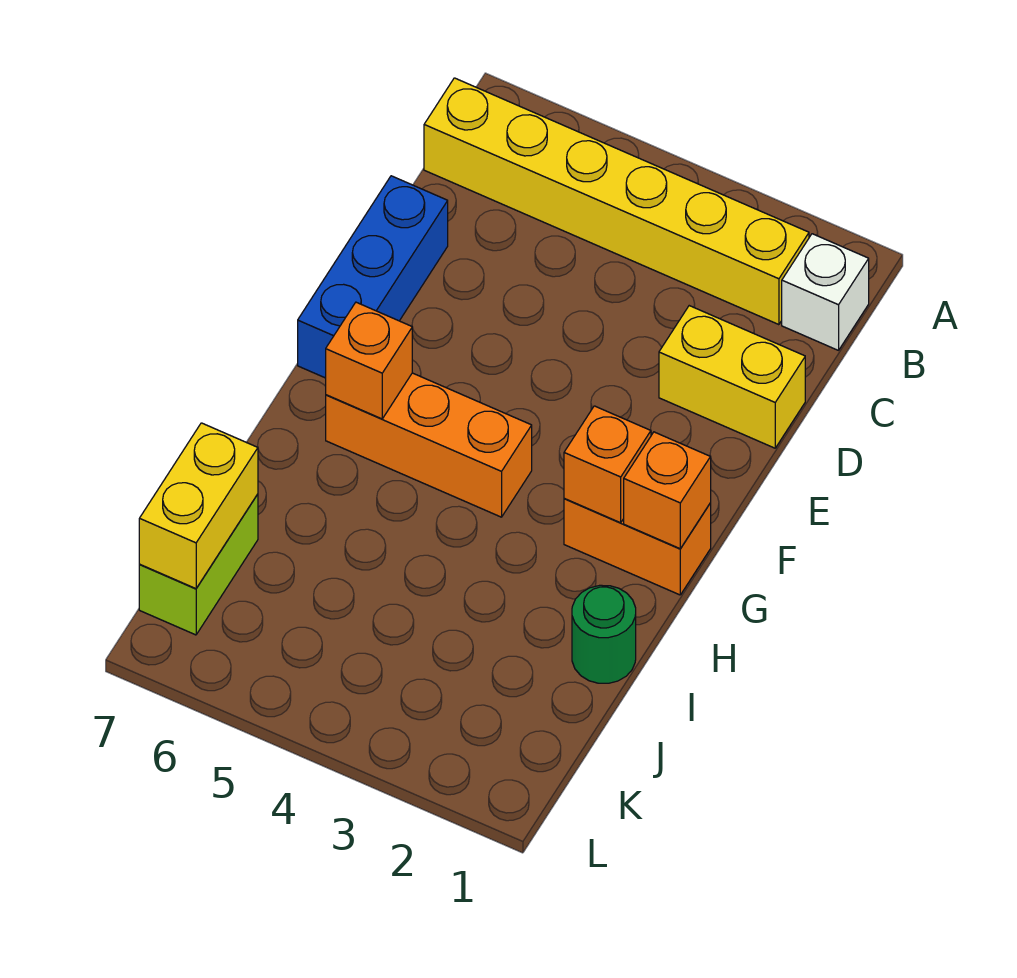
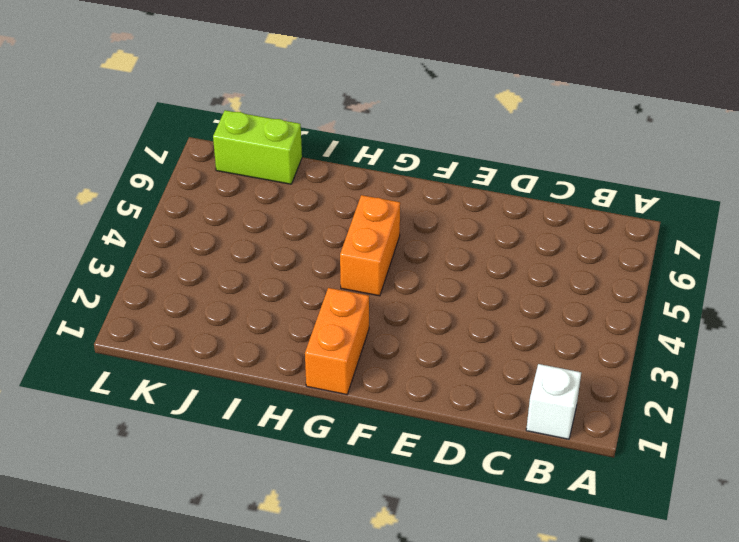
orange 1x2 brick [340,195,400,296] -> orange 1x3 brick [326,373,532,517]
none -> yellow 1x6 brick [424,78,809,325]
none -> yellow 1x2 brick [659,306,805,448]
none -> blue 1x3 brick [298,176,448,378]

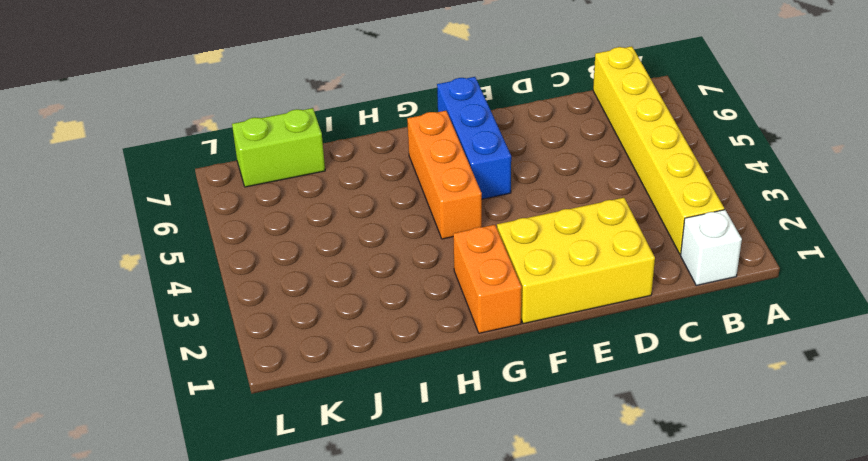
yellow 2x3 brick [497,198,655,324] -> yellow 1x2 brick [659,306,805,448]
blue 1x3 brick [437,77,511,199] -> blue 1x3 brick turned to [298,176,448,378]
none -> green 1x1 round brick [572,585,636,683]
none -> orange 1x1 brick [624,432,711,549]
none -> orange 1x1 brick [564,406,651,523]

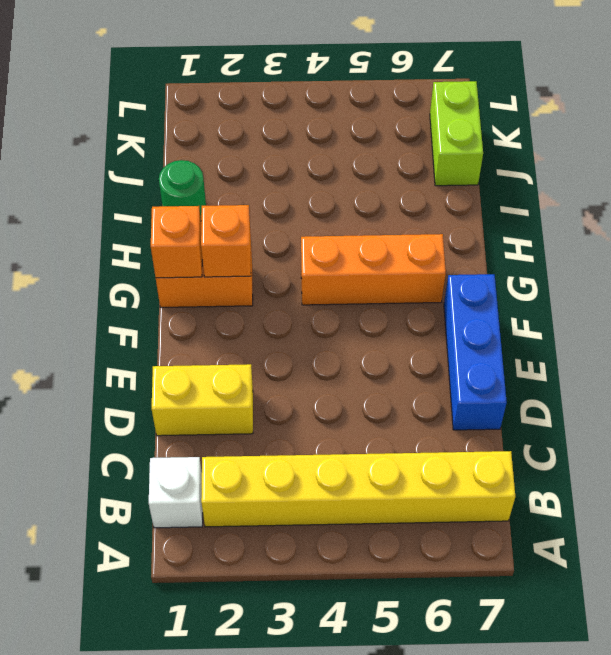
none -> orange 1x1 brick [326,302,412,419]
none -> yellow 1x2 brick [139,423,258,589]

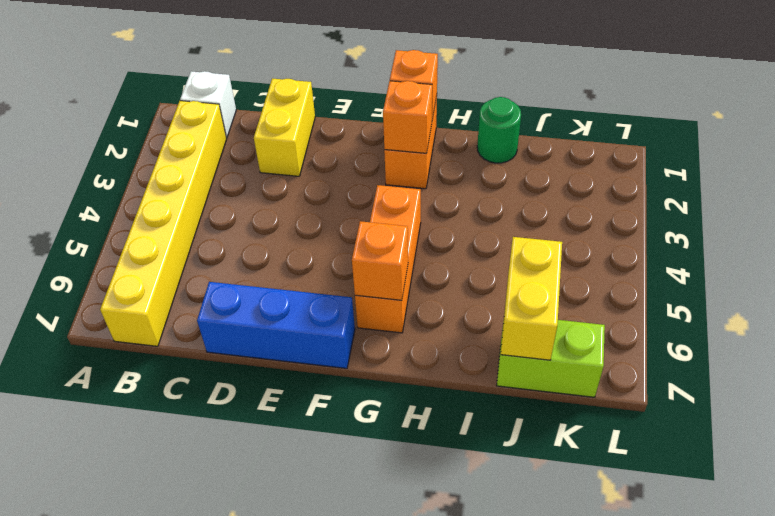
yellow 1x2 brick [501,237,562,360] -> yellow 1x2 brick turned to [139,423,258,589]

